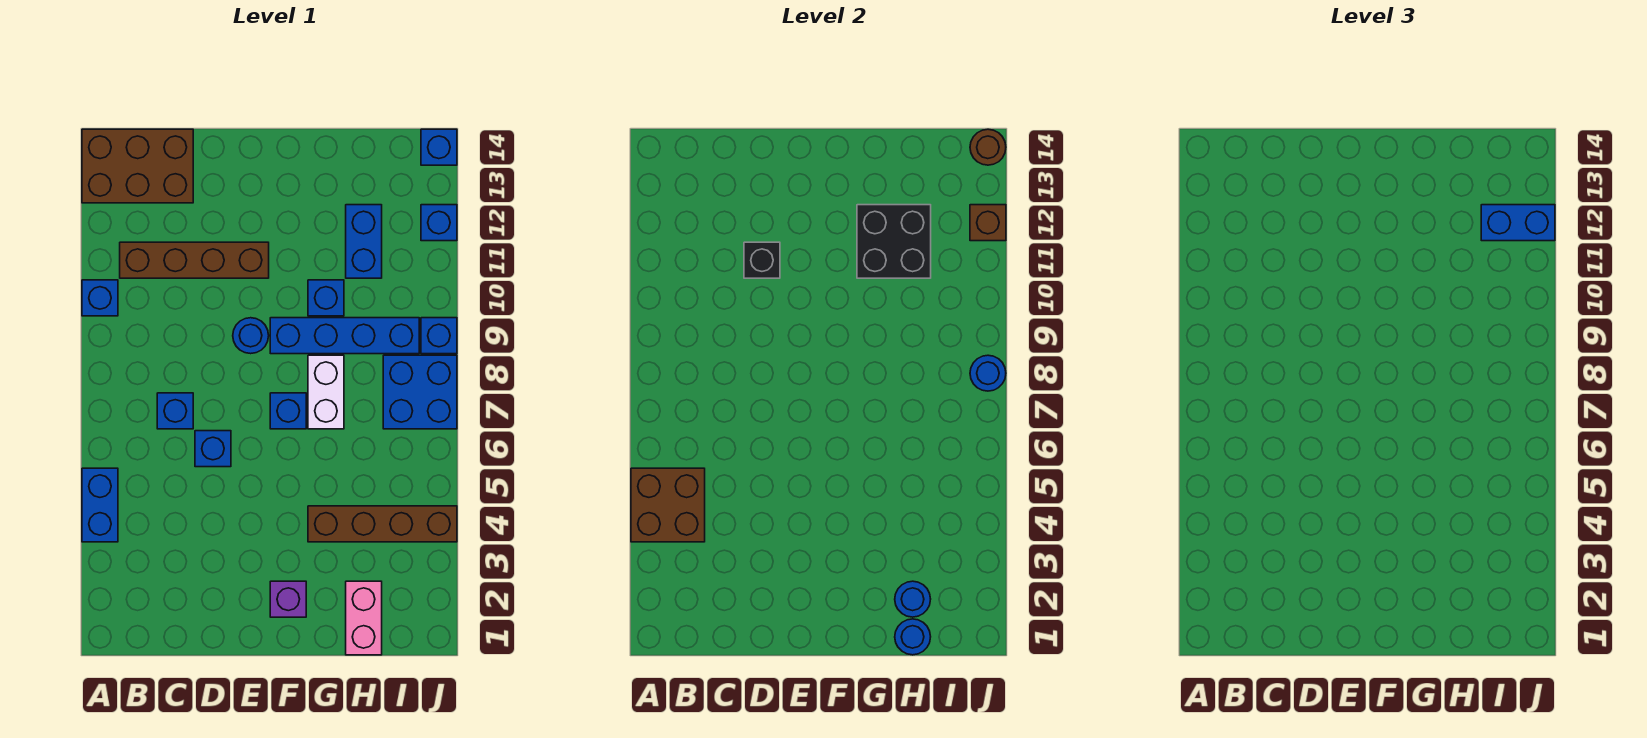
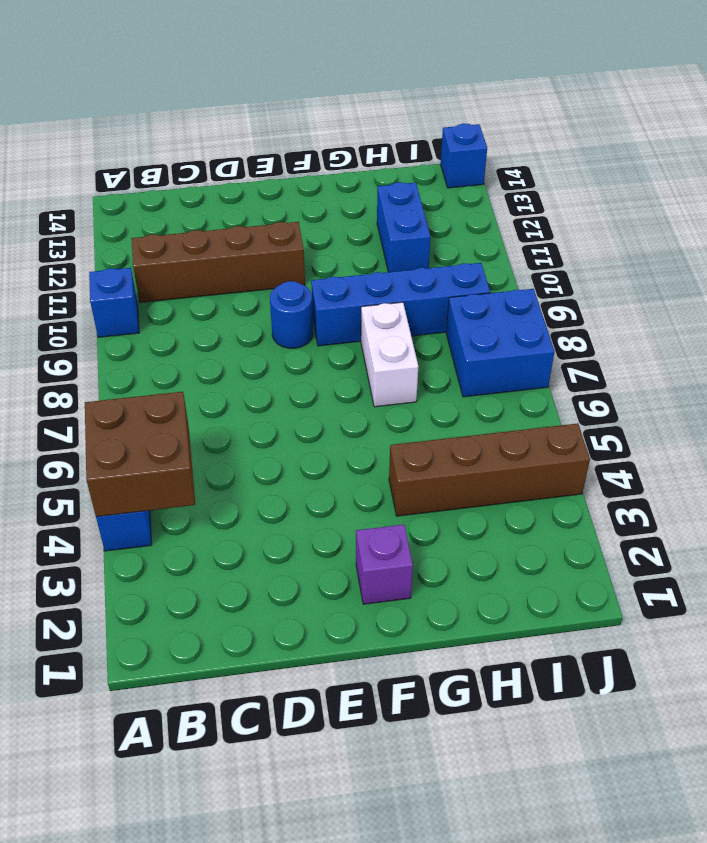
none -> brown 2x3 brick [82,129,193,203]
none -> blue 1x1 brick [157,393,193,429]
none -> blue 1x1 brick [195,431,231,467]

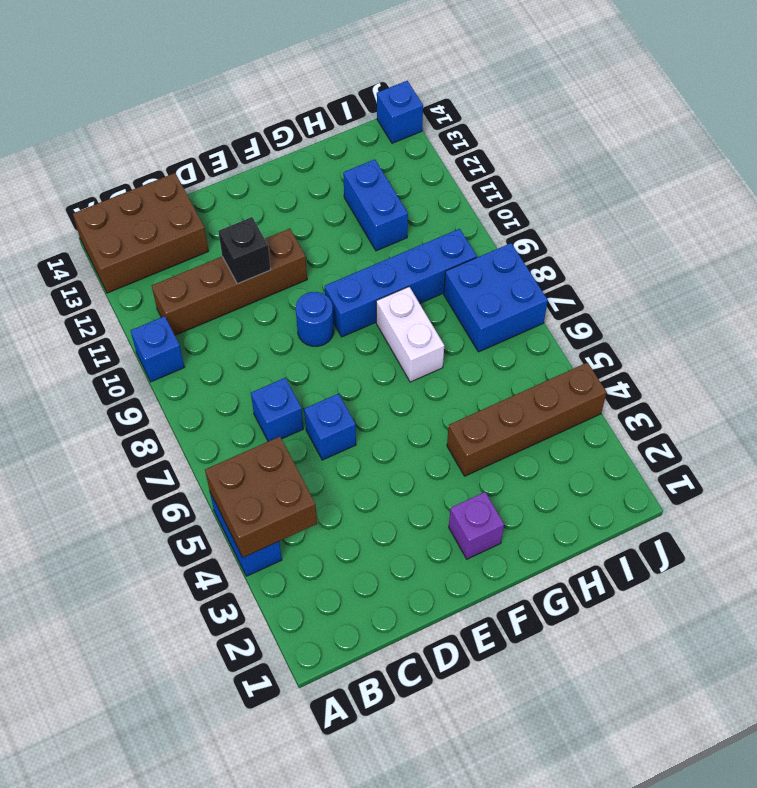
none -> blue 1x1 brick [270,393,306,429]
none -> blue 1x1 brick [308,280,344,316]
none -> pink 1x2 brick [346,581,382,655]

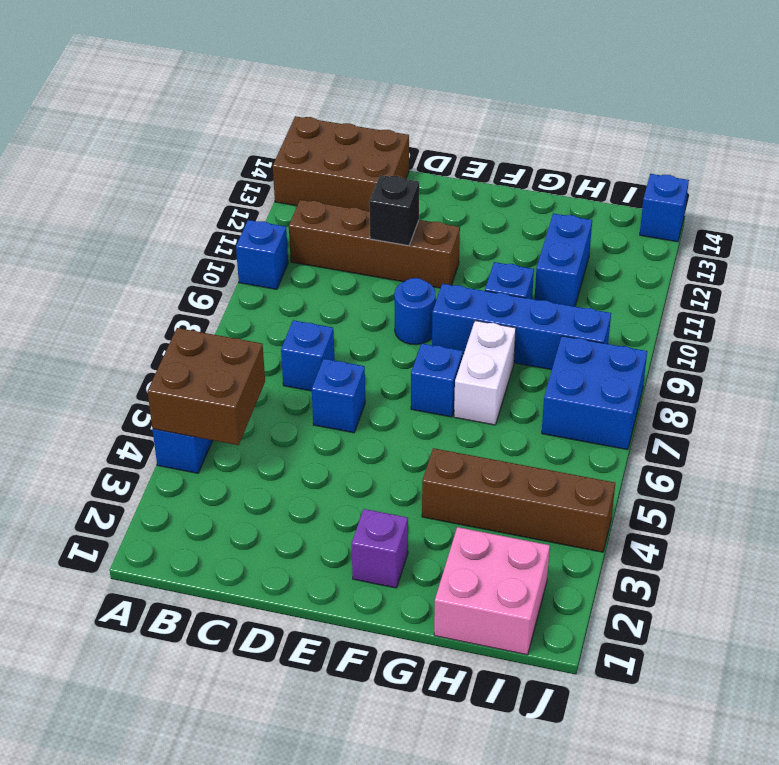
pink 2x2 brick [434,527,550,655] -> pink 1x2 brick [346,581,382,655]
none -> blue 1x1 brick [421,318,457,354]
none -> blue 1x1 brick [421,205,457,241]
none -> black 2x2 brick [857,205,931,278]

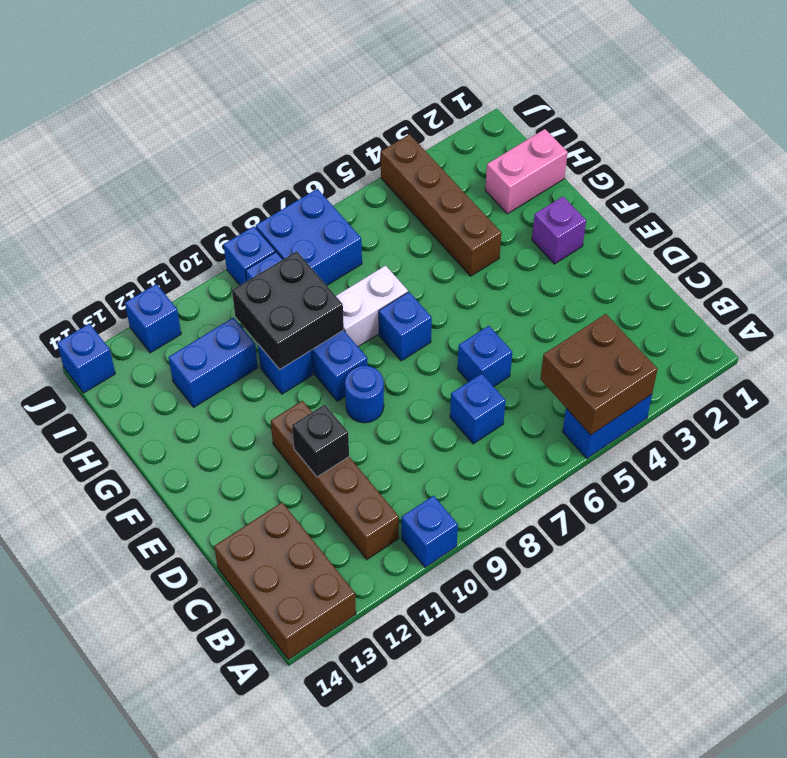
black 2x2 brick [232,251,344,370] -> black 2x2 brick moved to [857,205,931,278]
none -> blue 1x1 round brick [895,619,931,655]
none -> blue 1x1 round brick [895,581,931,617]
none -> blue 1x1 round brick [970,355,1006,391]

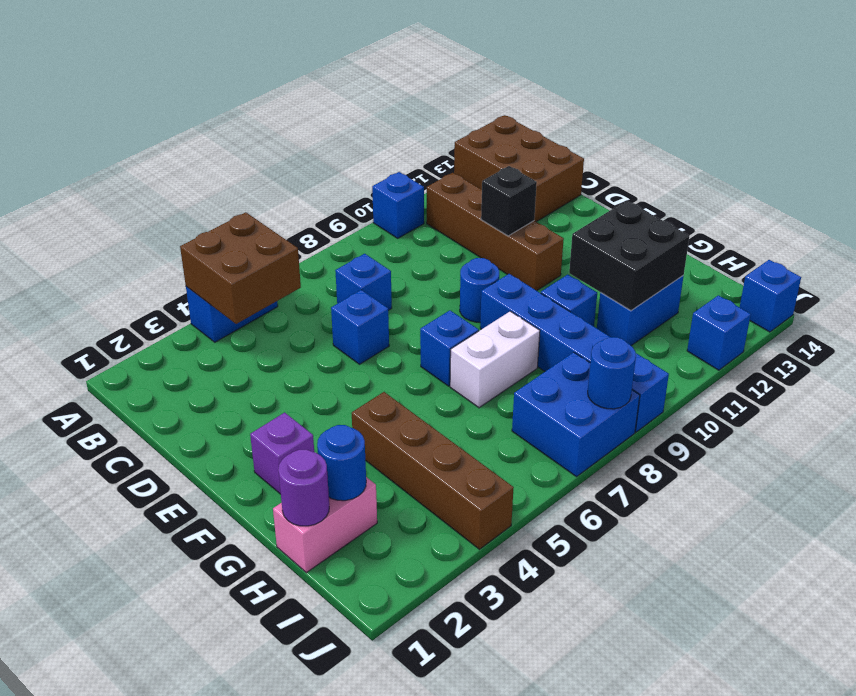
purple 1x1 round brick [278,450,329,526] -> blue 1x1 round brick [895,619,931,655]
none -> brown 1x1 brick [970,205,1006,241]
none -> brown 1x1 round brick [970,129,1006,165]
none -> blue 1x2 brick [1481,205,1555,241]

